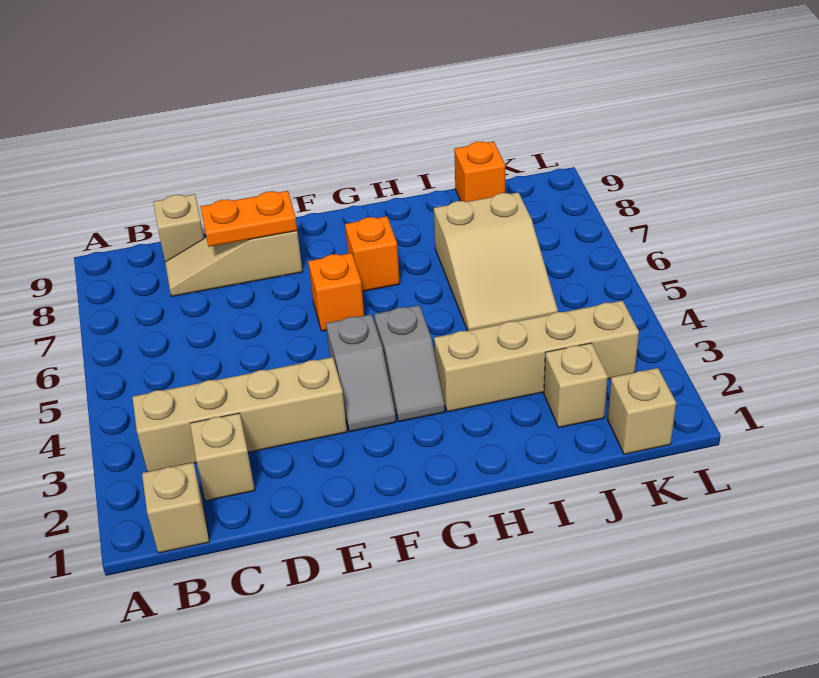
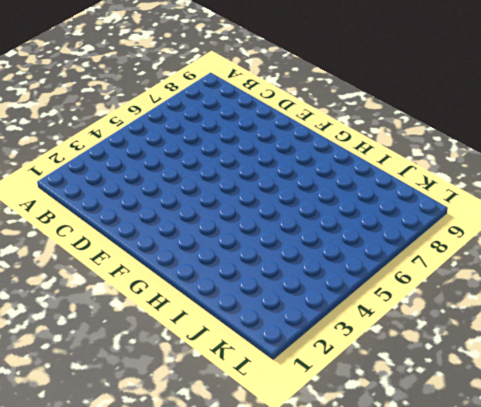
none -> tan 1x1 brick [142,462,209,553]
none -> tan 1x4 brick [132,357,347,472]
none -> tan 1x1 brick [190,413,255,501]

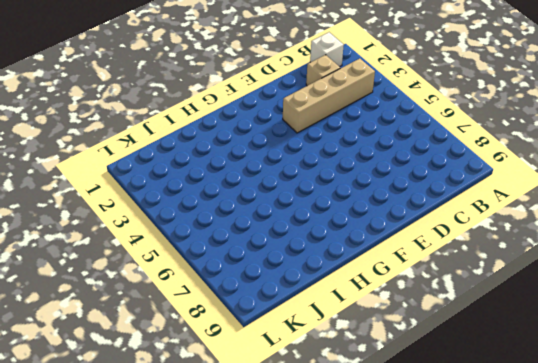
white 1x1 brick [310,32,344,67] -> tan 1x1 brick [142,462,209,553]
none -> tan 1x3 slope [165,231,303,297]
none -> tan 1x1 brick [153,194,204,262]
none -> grey 1x2 slope [326,314,396,432]

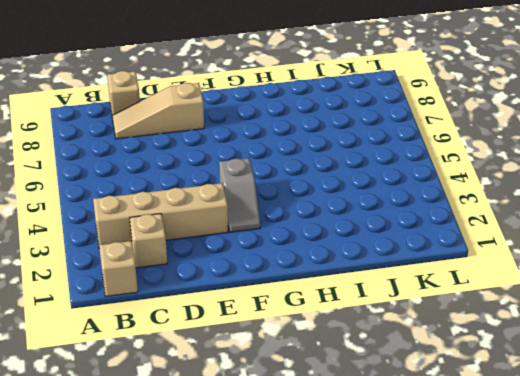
none -> orange 1x1 brick [308,253,364,331]
none -> grey 1x2 slope [374,305,445,422]
none -> orange 1x1 brick [345,216,400,291]

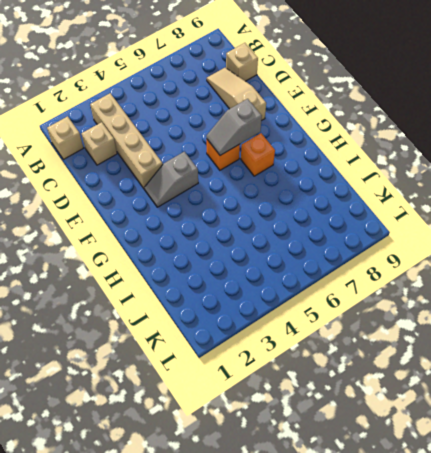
grey 1x2 slope [206,99,262,155] -> grey 1x2 slope moved to [374,305,445,422]
none -> tan 1x4 brick [434,301,639,412]
none -> tan 2x3 slope [434,192,558,331]
none -> tan 1x1 brick [544,343,608,428]

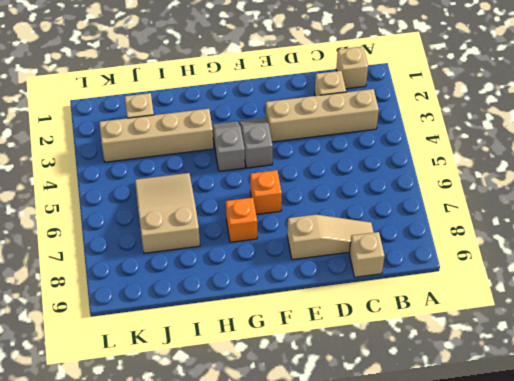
none -> orange 1x1 brick [454,141,505,202]
none -> tan 1x1 brick [608,368,676,454]
none -> orange 1x2 plate [200,191,297,247]

